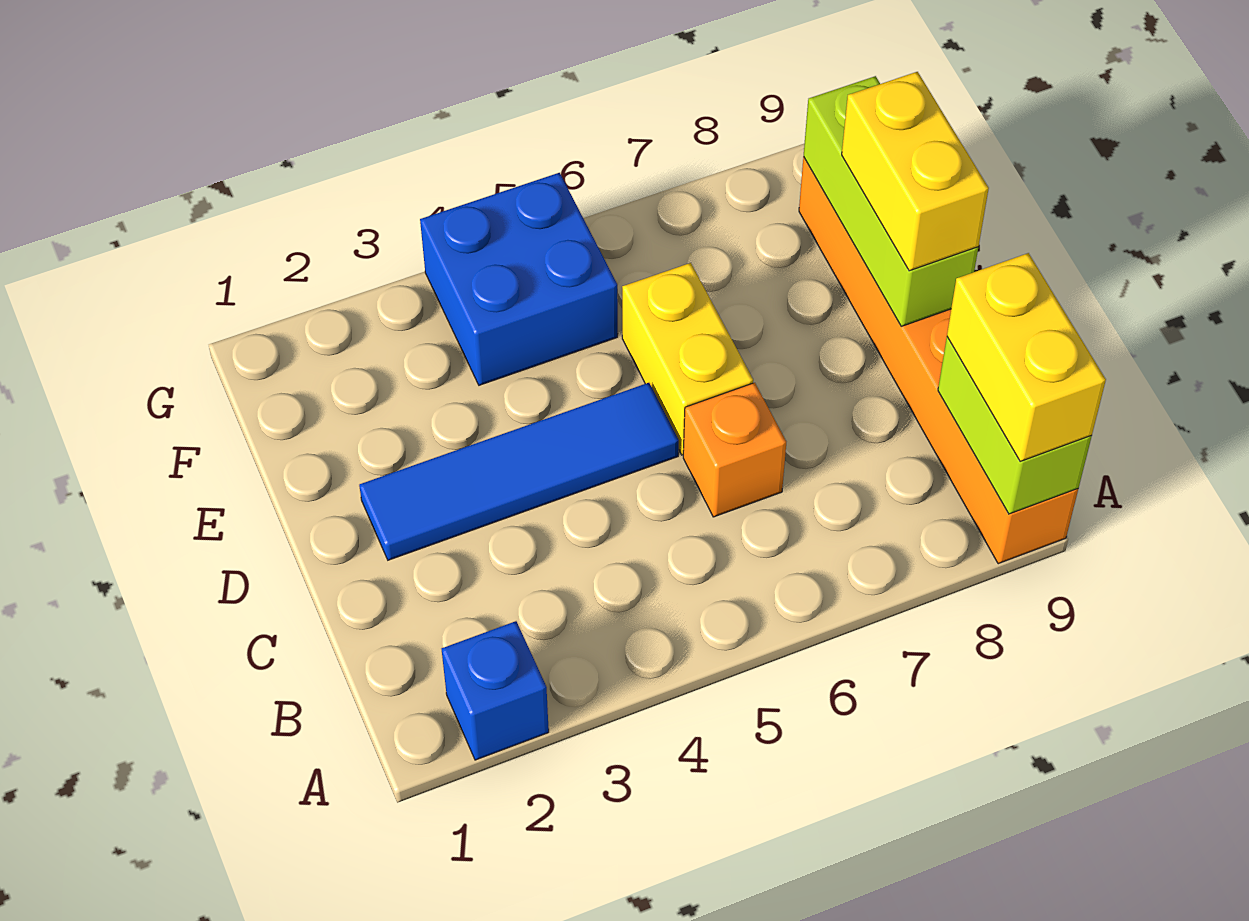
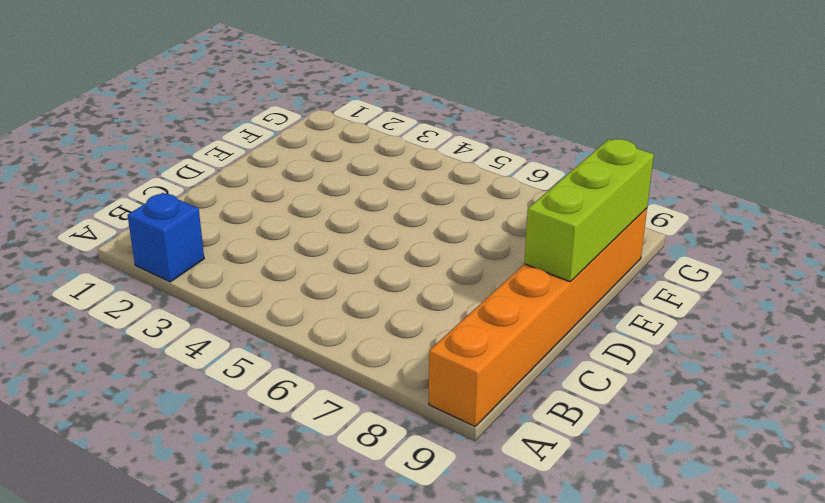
none -> orange 1x1 brick [683,383,786,517]
none -> blue 1x4 tile [359,383,679,560]

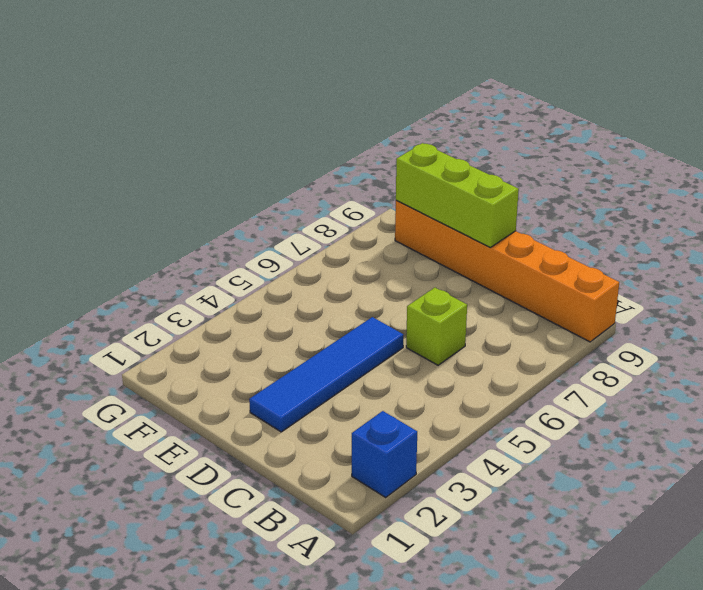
lime 1x1 brick [406,288,467,365] -> orange 1x1 brick [683,383,786,517]
none -> yellow 1x2 brick [622,263,753,455]
none -> blue 2x2 brick [420,173,618,385]

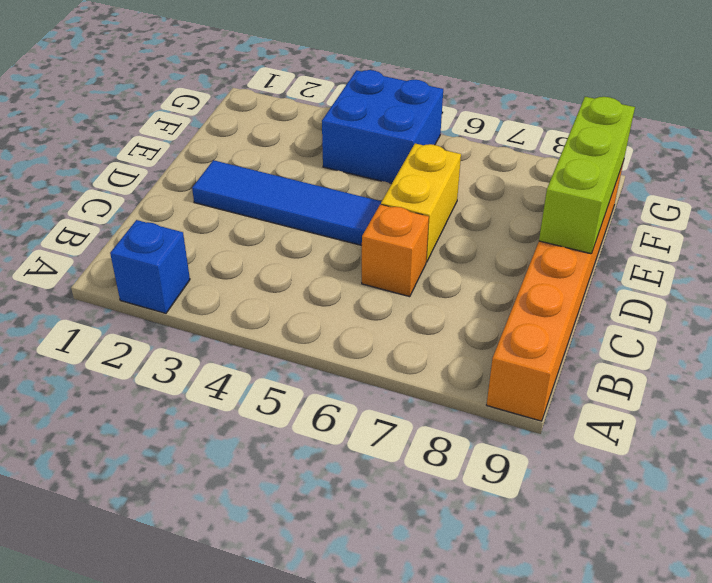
none -> lime 1x2 brick [938,337,1092,514]
none -> yellow 1x2 brick [947,253,1106,461]

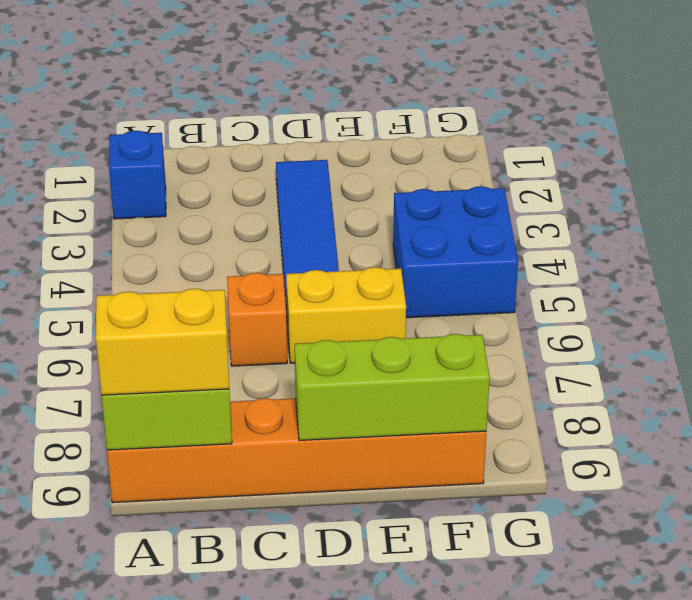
none -> yellow 1x2 brick [842,72,989,271]

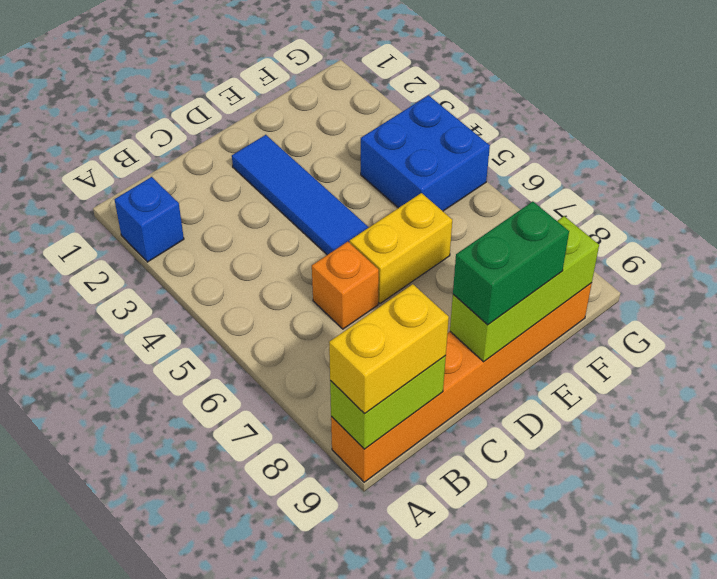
green 1x2 brick [453,202,569,325] -> yellow 1x2 brick [842,72,989,271]

